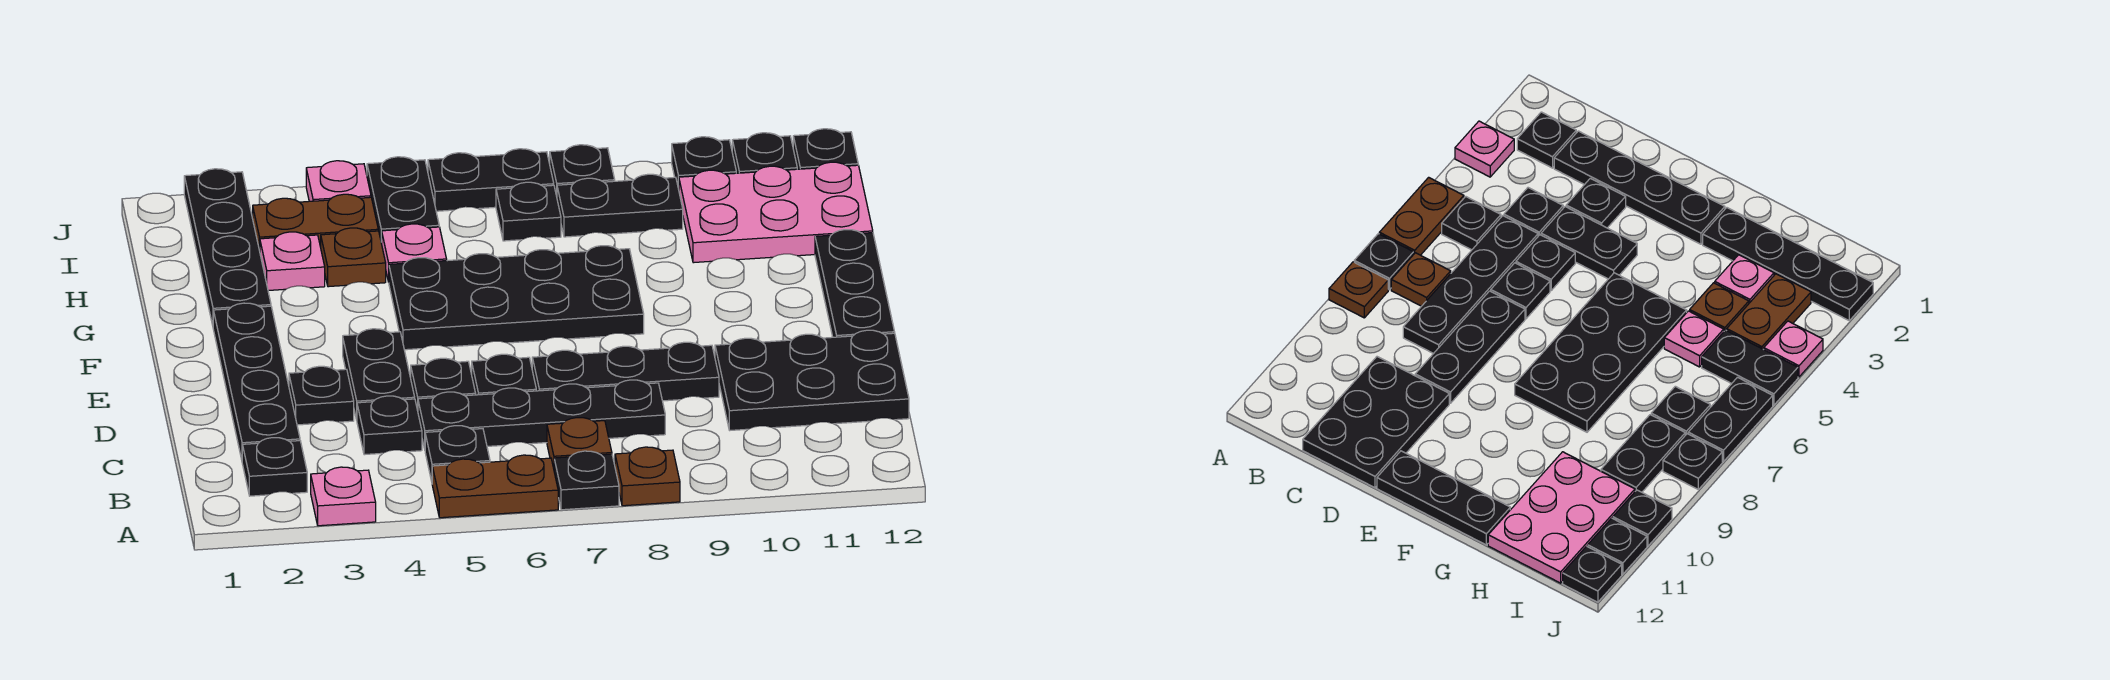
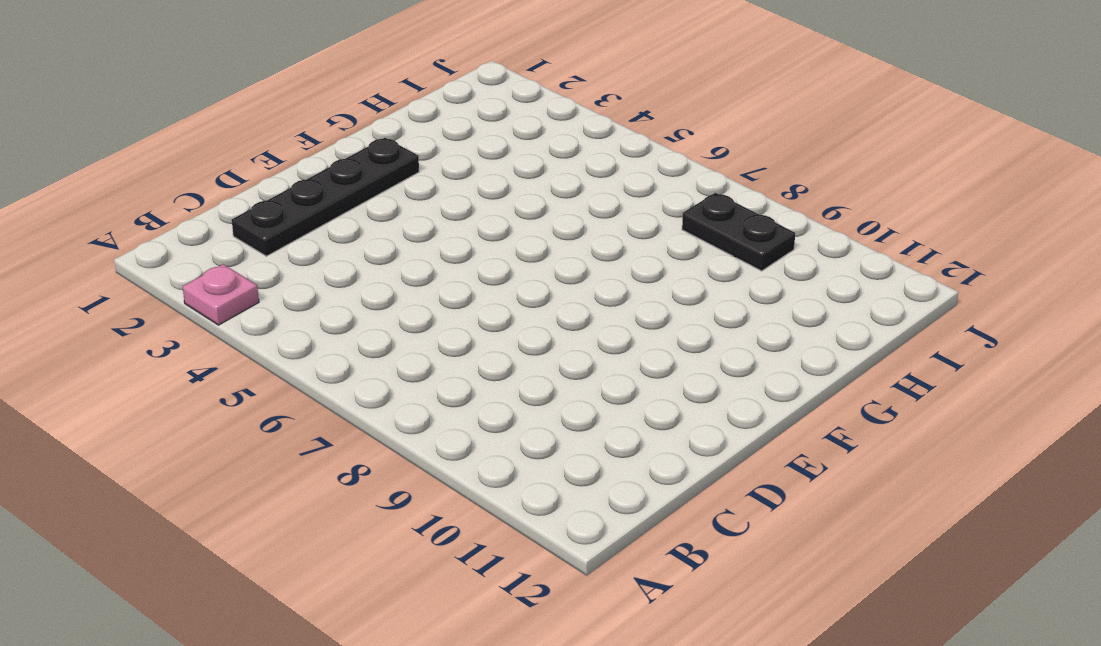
none -> brown 1x2 plate [432,455,558,518]
none -> black 1x1 plate [554,451,619,510]
none -> brown 1x1 plate [615,447,680,506]
none -> black 1x1 plate [242,438,307,496]

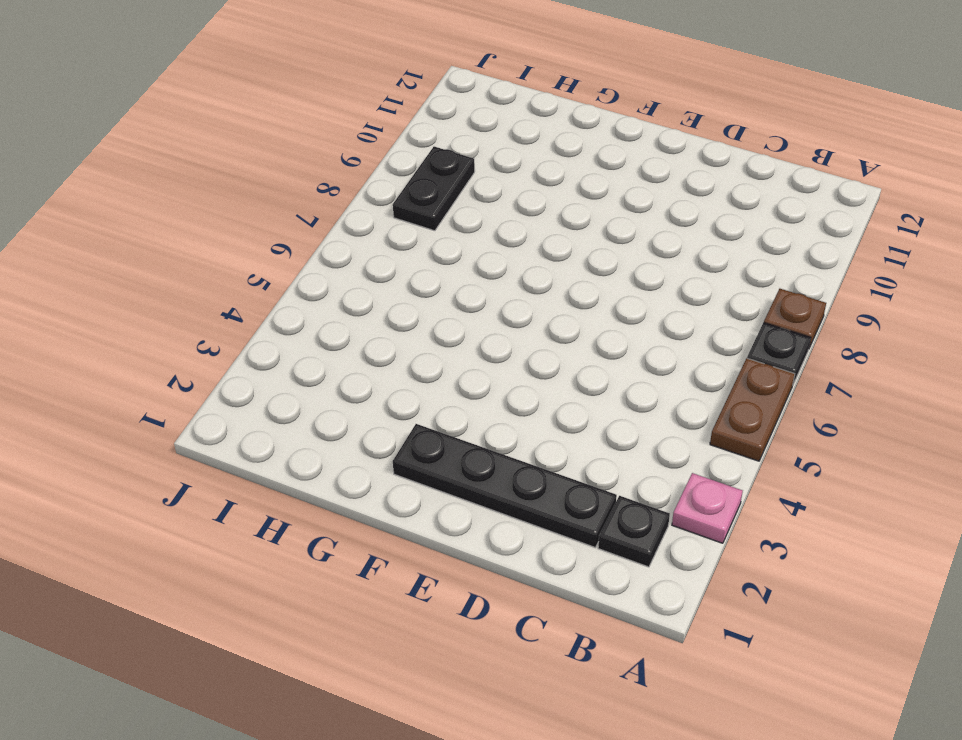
none -> black 1x1 plate [425,426,490,481]
none -> brown 1x1 plate [547,418,612,468]
none -> black 1x1 plate [357,396,422,455]
none -> black 1x4 plate [418,380,665,449]

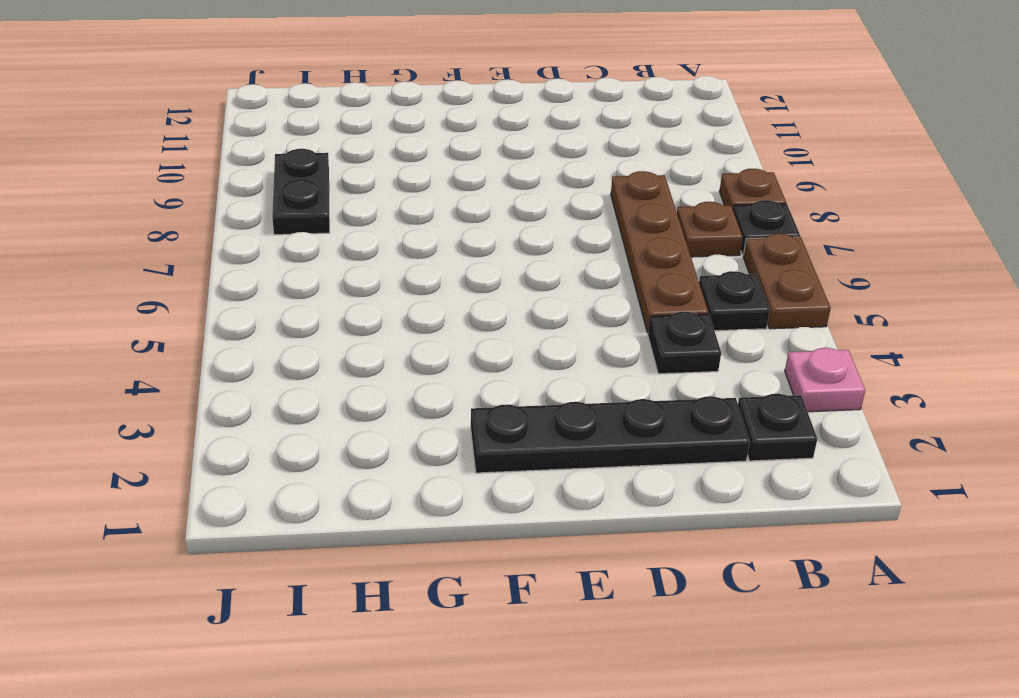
brown 1x4 plate [611,171,708,333] -> black 1x4 plate [418,380,665,449]
none -> black 2x3 plate [715,330,909,430]
none -> black 1x1 plate [289,366,354,425]
none -> black 1x2 plate [343,329,415,420]
none -> black 1x1 plate [411,358,476,410]

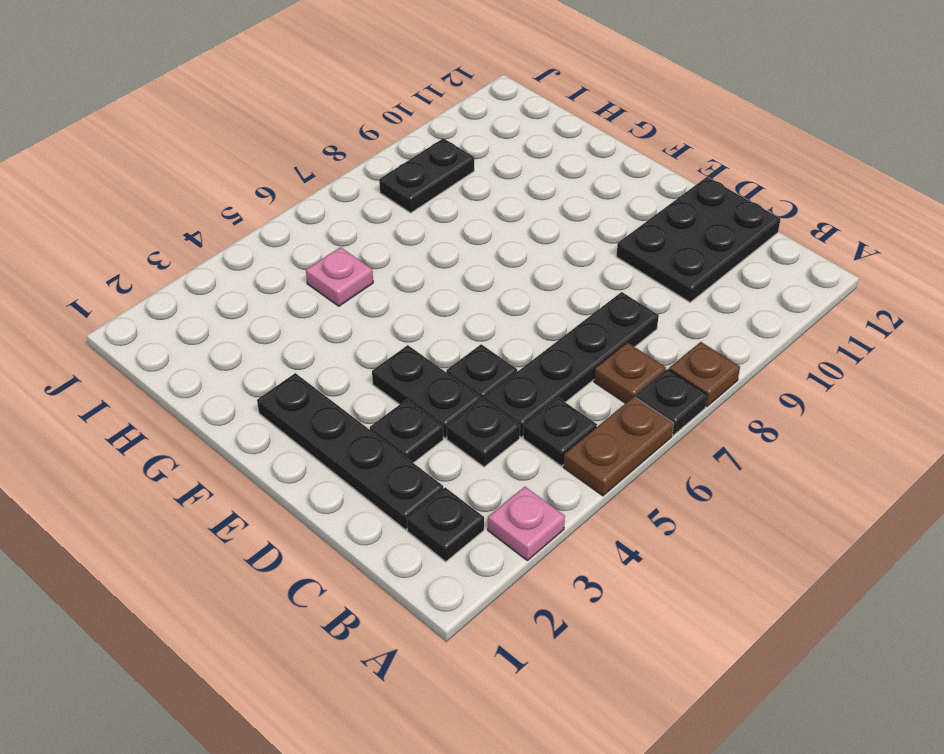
none -> black 1x1 plate [472,354,536,395]
none -> black 1x3 plate [532,342,719,401]
none -> black 1x3 plate [815,230,895,337]
none -> black 2x4 plate [389,246,644,350]

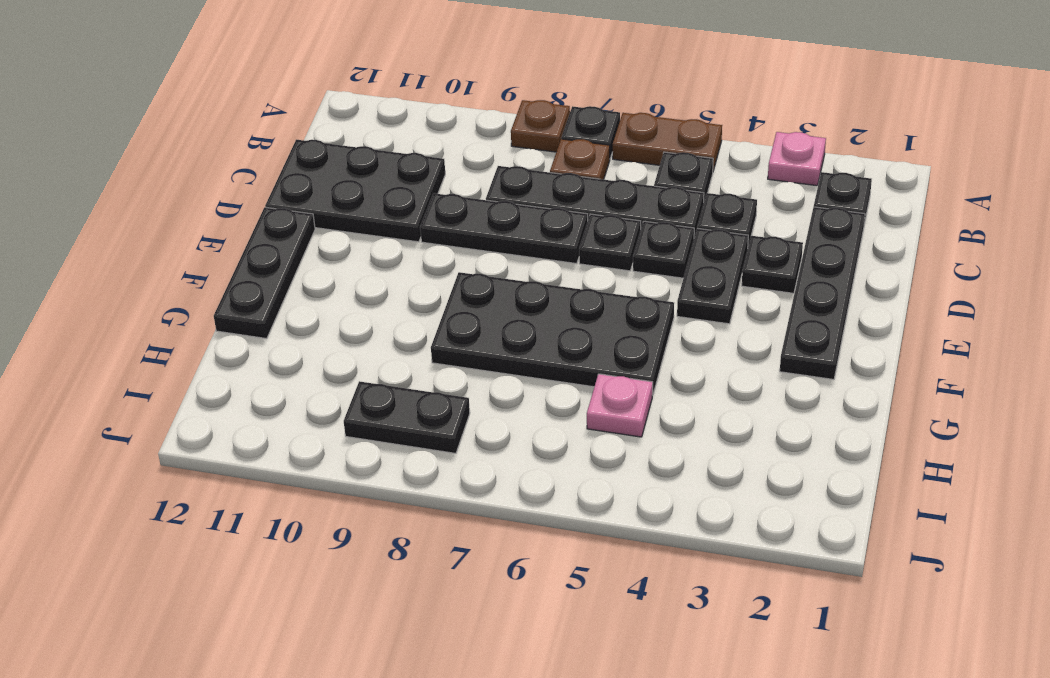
none -> black 1x4 plate [184,169,271,325]
none -> pink 1x1 plate [260,232,325,291]
none -> brown 1x1 plate [321,228,386,287]
none -> pink 2x3 plate [679,162,873,263]

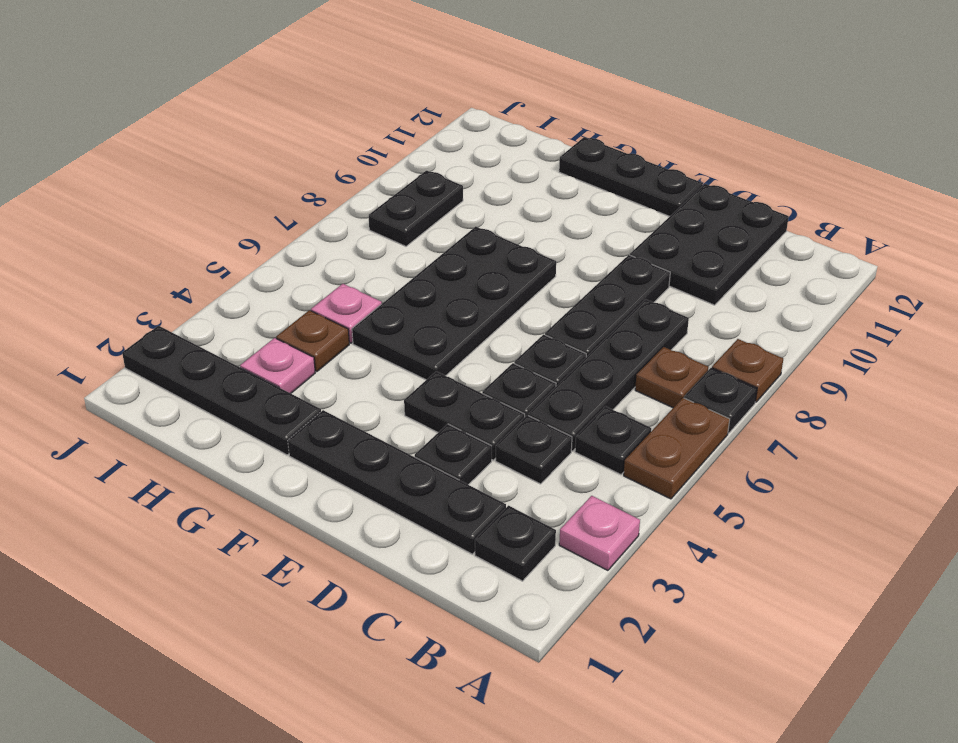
none -> pink 2x3 plate [679,162,873,263]
none -> brown 1x2 plate [253,194,378,251]
none -> black 1x2 plate [367,157,439,244]
none -> black 1x1 plate [496,182,561,241]

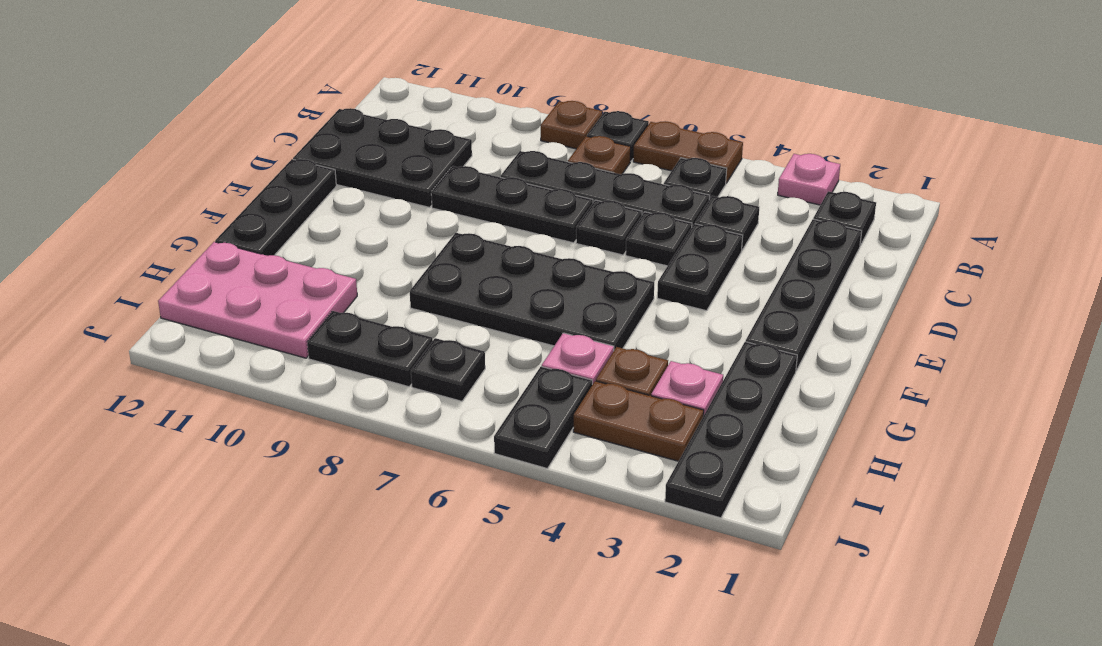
none -> black 1x1 plate [289,366,354,425]
none -> pink 1x1 plate [306,161,371,201]
none -> black 1x2 plate [428,149,554,211]
none -> black 1x1 plate [550,145,615,196]

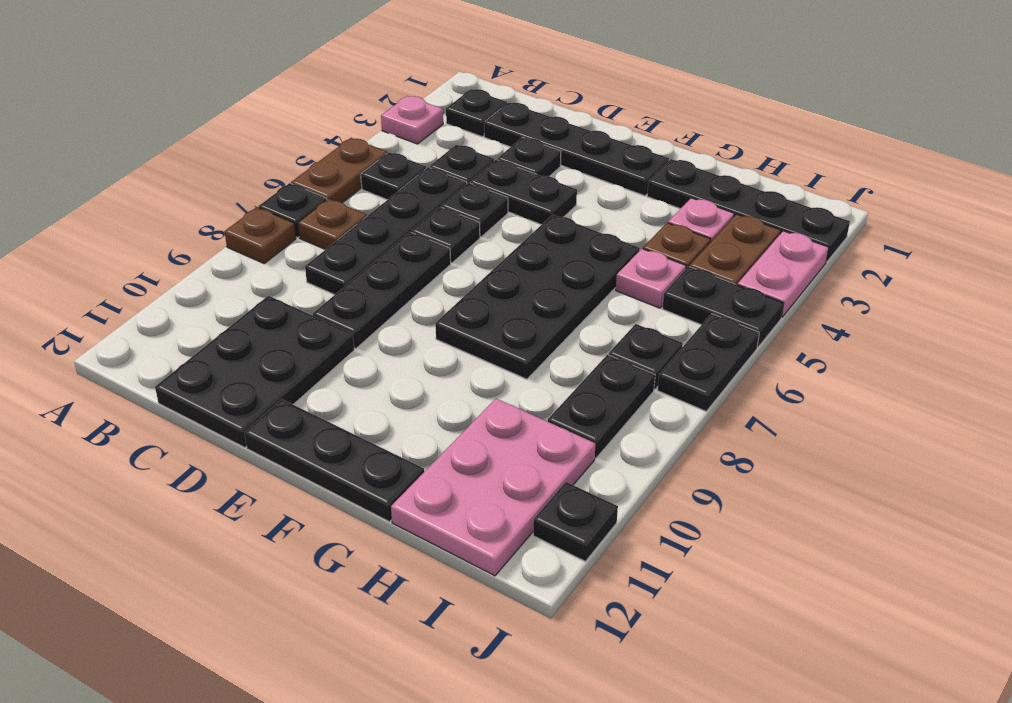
pink 1x2 plate [738,231,829,317] -> pink 1x1 plate [306,161,371,201]
none -> black 1x1 plate [550,145,615,196]
none -> black 1x1 plate [672,137,736,189]
none -> black 1x1 plate [793,129,858,169]

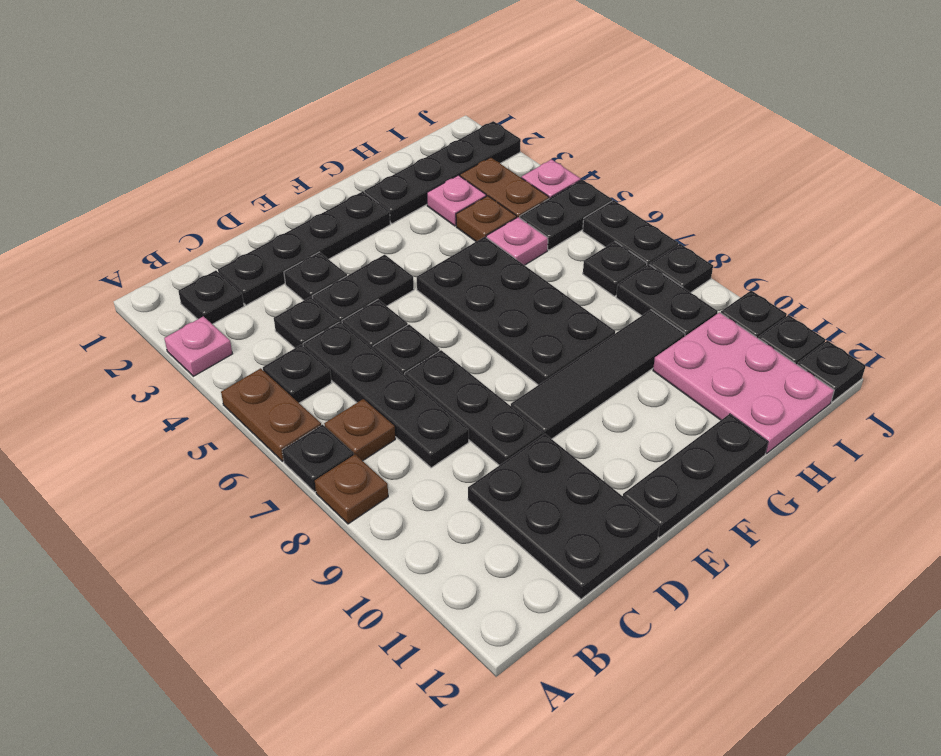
black 1x4 tile [511,310,685,439] -> none

